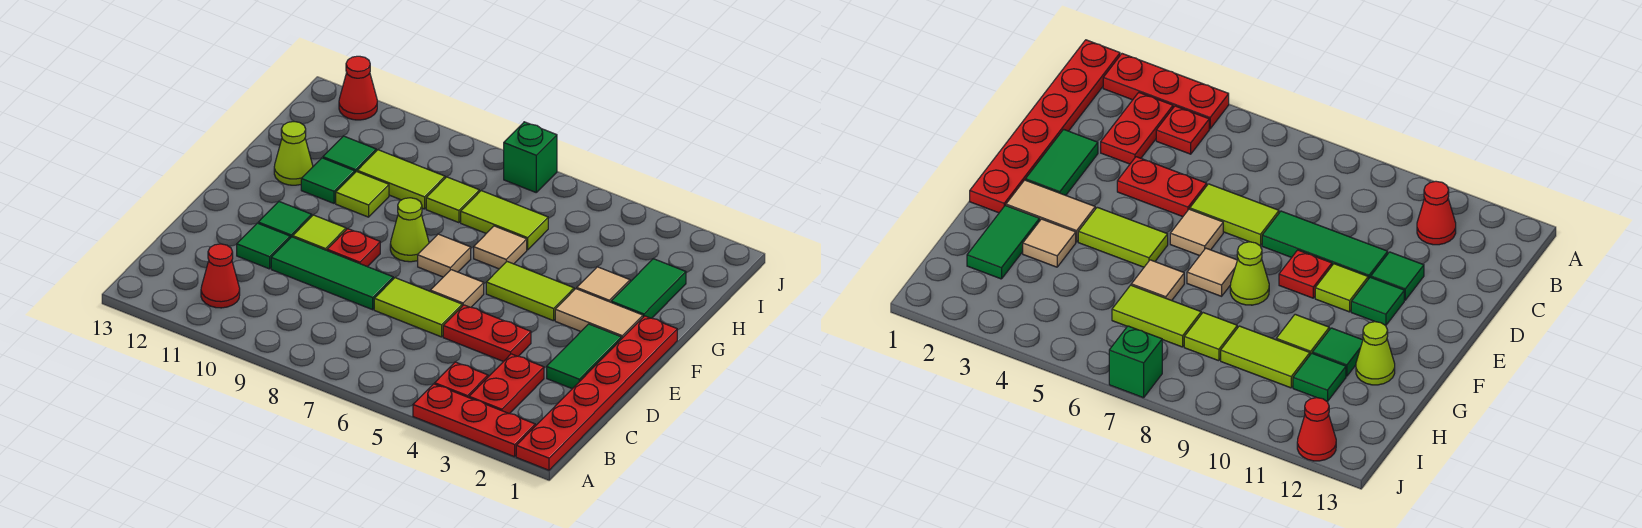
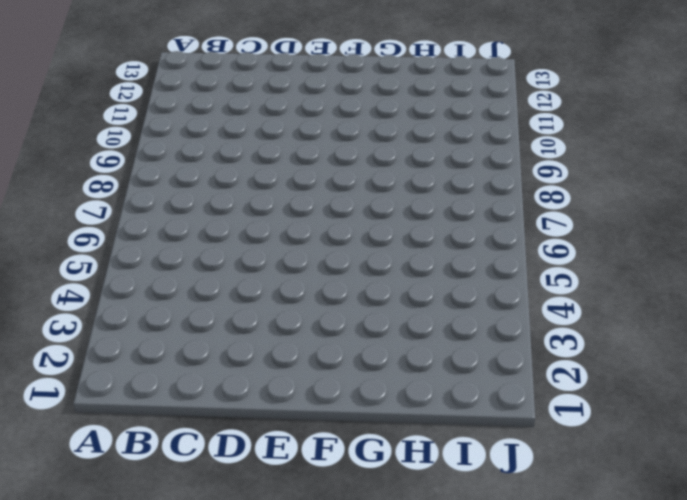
none -> red 1x6 plate [516,316,677,470]
none -> red 1x3 plate [413,384,535,457]
none -> red 1x2 plate [469,354,544,414]
none -> red 1x1 plate [435,362,488,398]

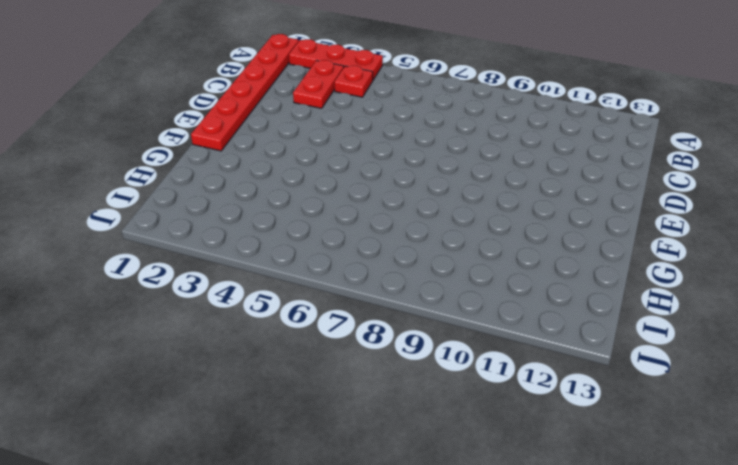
none -> red 1x1 cone [201,244,240,308]
none -> green 1x2 tile [547,324,621,389]
none -> red 1x2 plate [443,305,531,362]
none -> lime 1x2 tile [374,278,462,337]

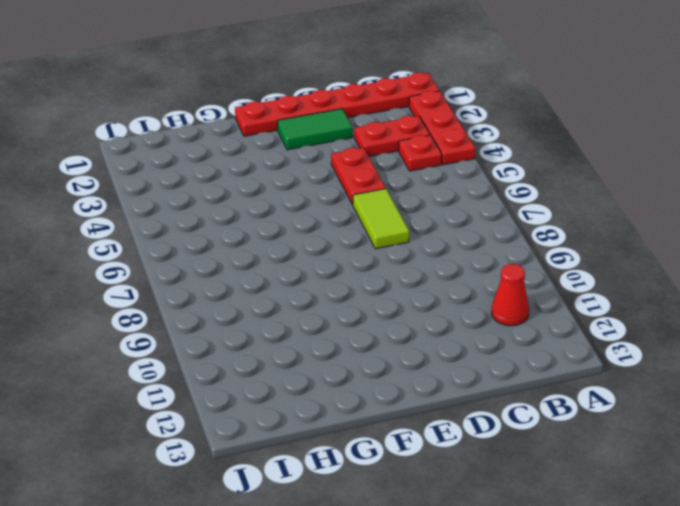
none -> green 1x3 tile [271,237,393,310]
none -> green 1x1 tile [237,223,290,269]
none -> tan 1x1 tile [430,270,484,307]
none -> red 1x1 plate [327,229,380,267]

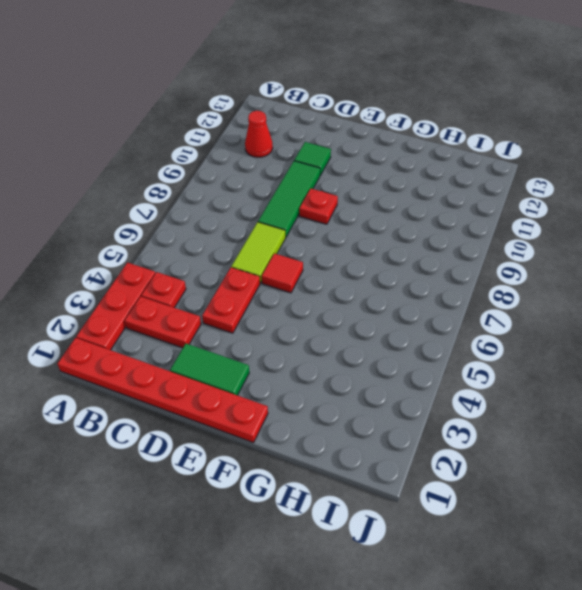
red 1x1 tile [262,253,303,293] -> tan 1x1 tile [430,270,484,307]
none -> lime 1x1 tile [293,215,346,250]
none -> green 1x1 tile [258,202,312,238]
none -> tan 1x2 tile [555,289,643,339]
none -> lime 1x2 tile [486,262,574,321]

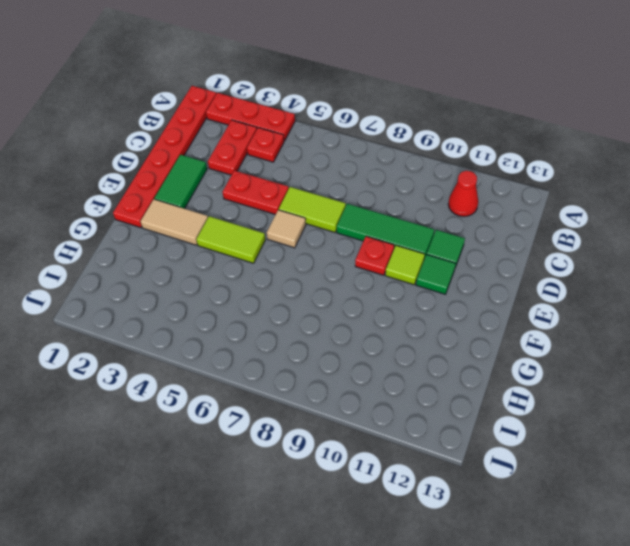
none -> tan 1x1 tile [418,234,471,277]
none -> lime 1x1 cone [390,198,429,262]
none -> green 1x2 tile [611,259,686,318]
none -> tan 1x1 tile [577,267,630,302]

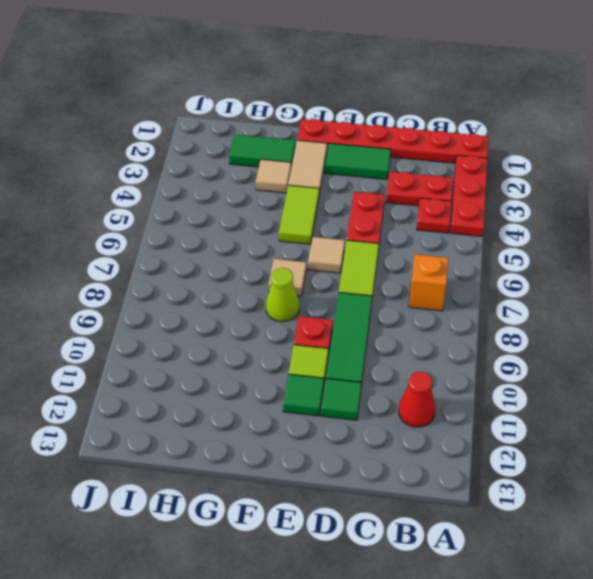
orange 1x1 brick [409,254,448,311] -> none
none -> tan 1x1 tile [474,226,527,269]
none -> lime 1x1 tile [336,172,389,217]
none -> green 1x1 tile [301,158,355,203]
none -> lime 1x1 cone [274,122,313,185]

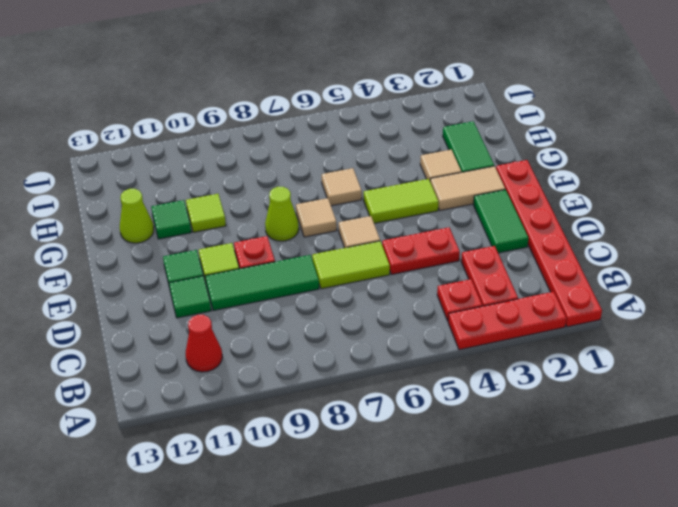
none -> lime 1x2 tile [461,191,548,250]
none -> lime 1x1 tile [426,177,479,223]
none -> lime 1x2 tile [357,150,445,209]
none -> green 1x1 tile [323,136,376,172]

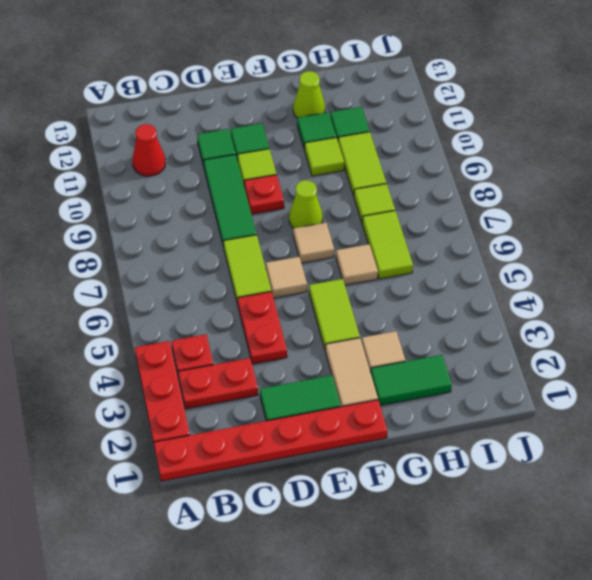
none -> green 1x1 brick [504,122,557,192]
none -> red 1x1 cone [339,56,377,120]

